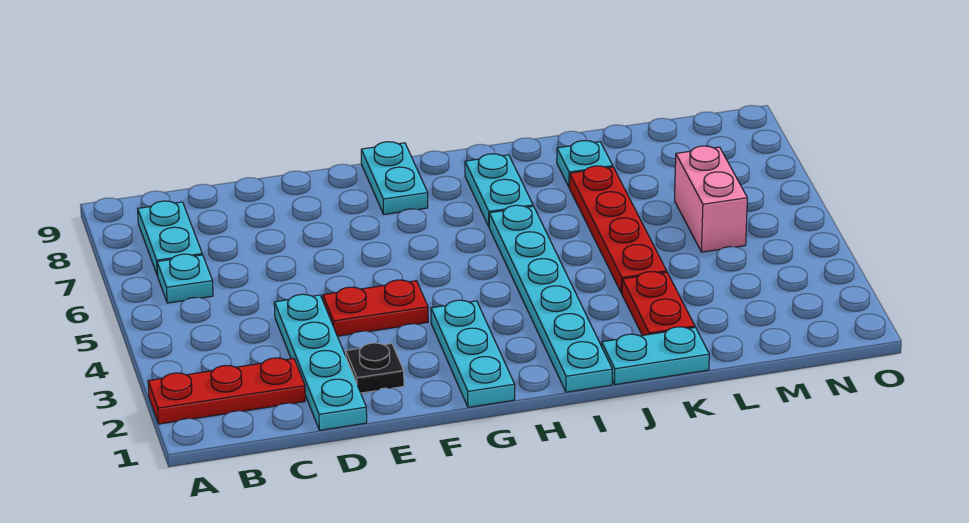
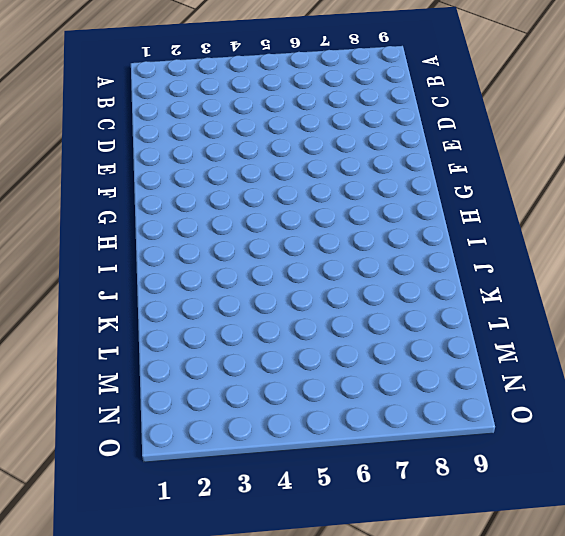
none -> red 1x3 plate [148,358,305,424]
none -> cyan 1x1 plate [157,254,213,303]
none -> cyan 1x2 plate [138,201,202,276]

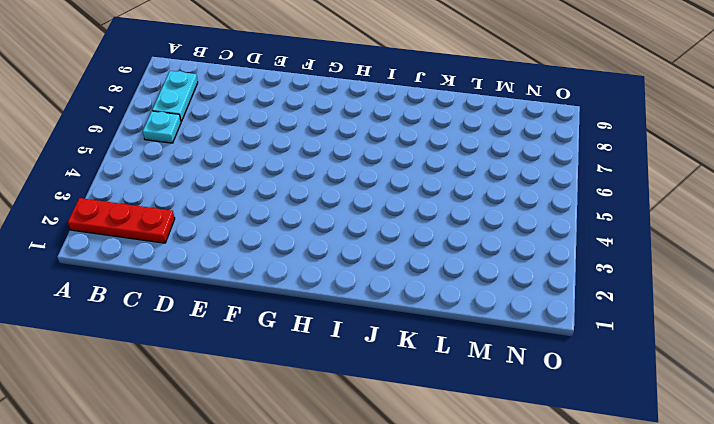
none -> cyan 1x4 plate [274,294,367,430]
none -> black 1x1 plate [346,343,404,393]
none -> red 1x2 plate [323,280,428,336]

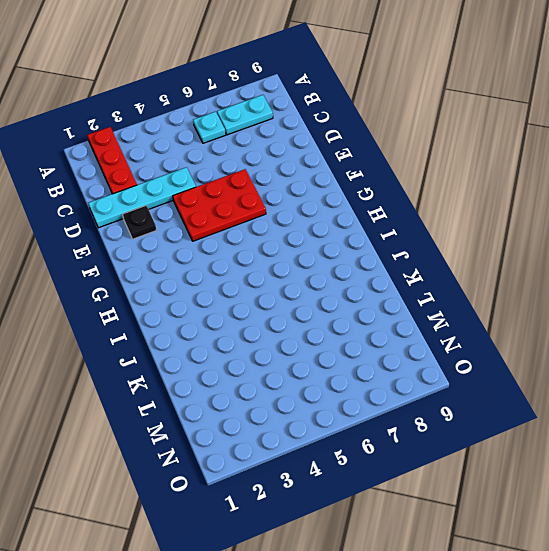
red 2x3 plate [173,169,266,241] -> red 1x2 plate [323,280,428,336]
none -> cyan 1x3 plate [431,300,515,407]
none -> cyan 1x2 plate [361,142,428,214]
none -> cyan 1x6 plate [489,205,612,392]

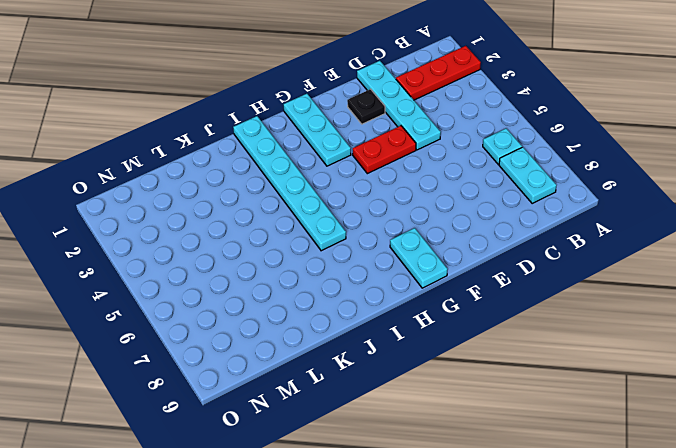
none -> cyan 1x2 plate [465,154,533,226]
none -> cyan 1x2 plate [602,327,709,385]
none -> red 1x2 plate [622,272,695,335]

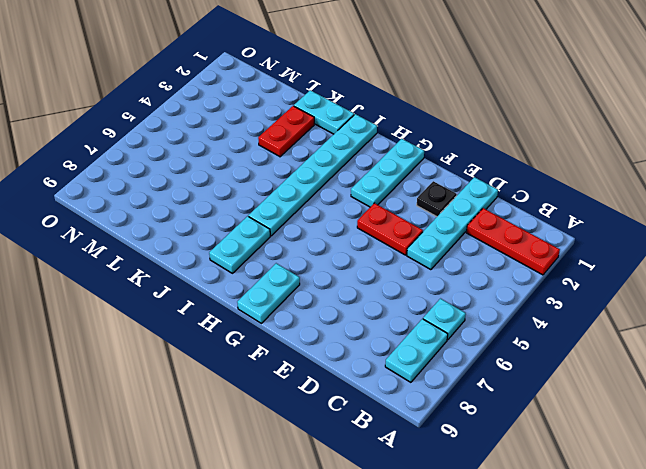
none -> red 1x4 plate [569,166,667,293]
none -> cyan 1x1 plate [557,141,613,186]
none -> pink 1x2 brick [675,146,747,252]

